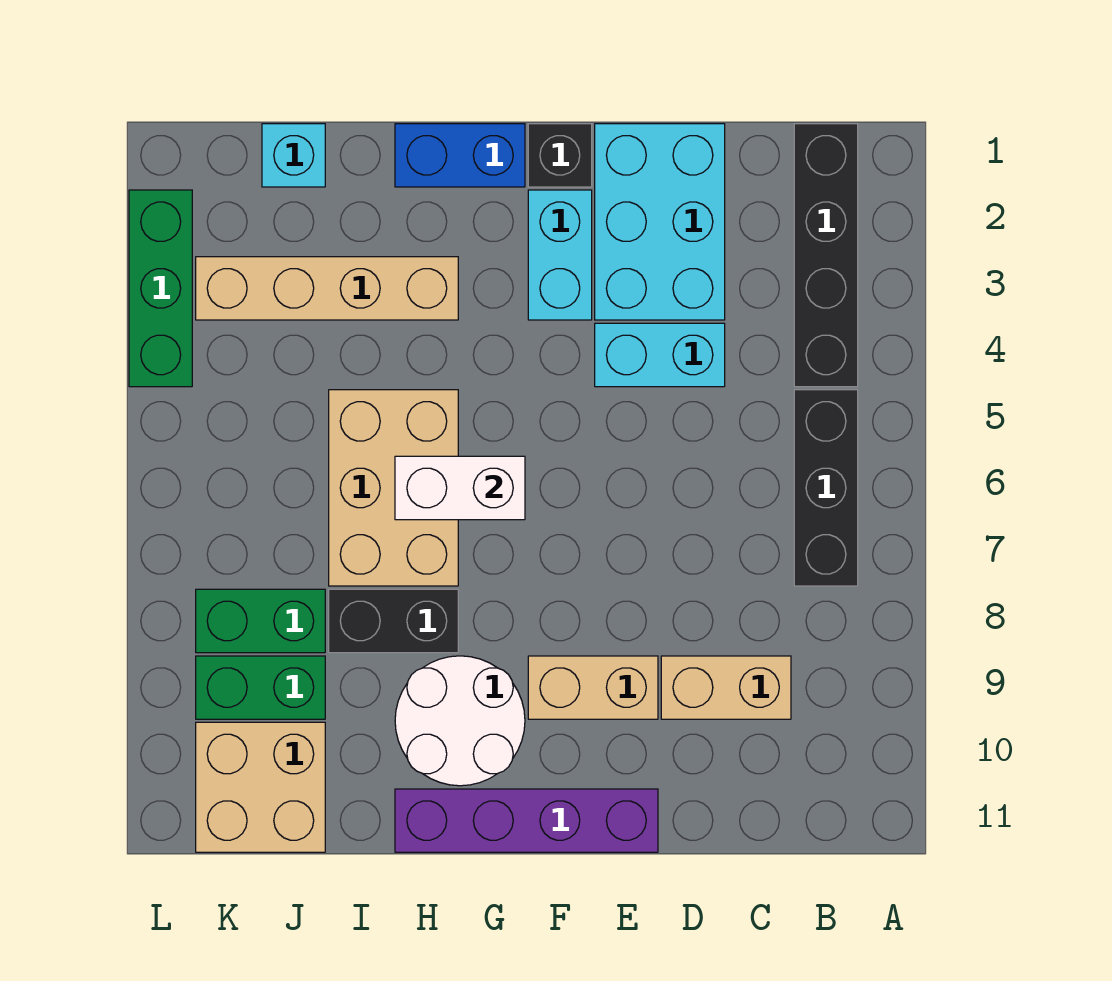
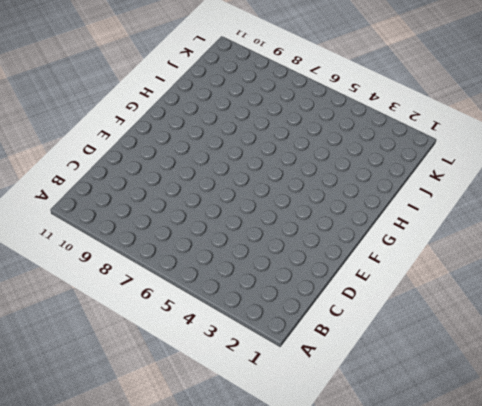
none -> black 1x4 brick [794,124,858,387]
none -> black 1x3 brick [794,390,858,586]
none -> tan 1x2 brick [661,656,791,719]

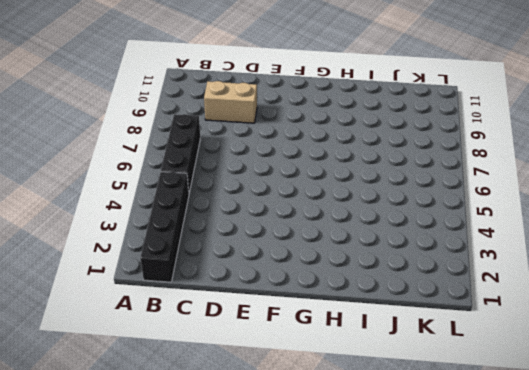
none -> cyan 2x3 brick [595,124,725,320]
none -> cyan 1x2 brick [595,323,725,387]
none -> tan 1x2 brick [528,656,658,719]

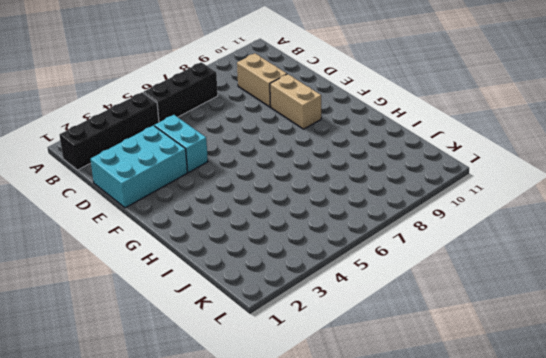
none -> purple 1x4 brick [395,789,658,852]
none -> black 1x1 brick [528,124,592,187]
none -> cyan 1x2 brick [528,190,592,320]

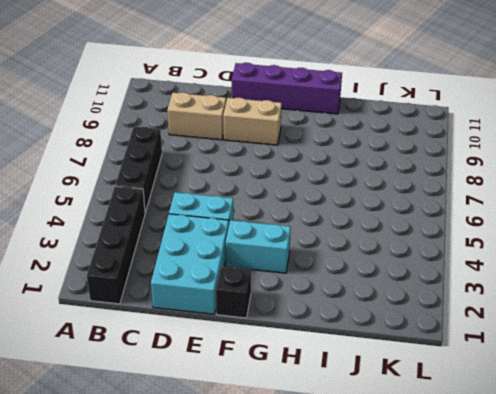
cyan 1x2 brick [226,220,291,273] -> cyan 1x2 brick turned to [528,190,592,320]
none -> blue 1x2 brick [395,124,525,187]
none -> white 2x2 round brick [395,656,525,786]
none -> tan 1x4 brick [196,257,458,320]

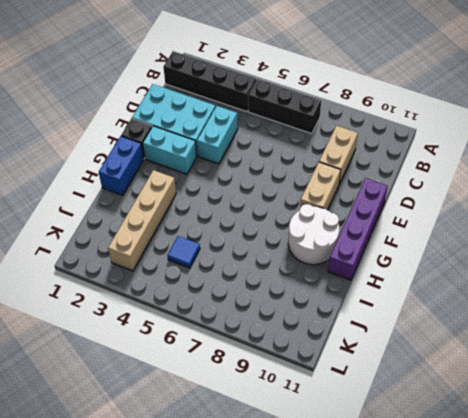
blue 1x1 tile [167,236,200,268] -> none
none -> tan 2x3 brick [329,390,458,586]
none -> black 1x2 brick [329,589,458,653]
none -> cyan 1x1 brick [262,124,325,187]

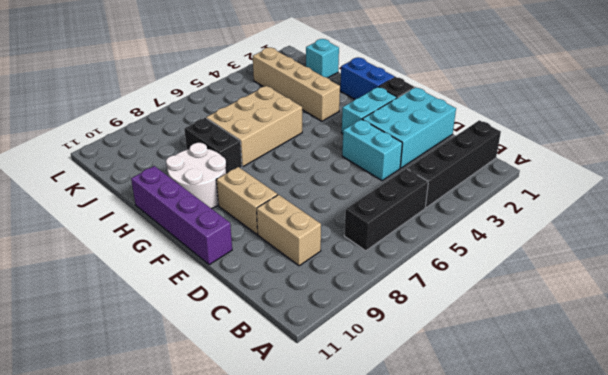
none -> green 1x2 brick [196,589,325,653]
none -> green 1x2 brick [196,656,325,719]
none -> tan 2x2 brick [196,722,325,852]

